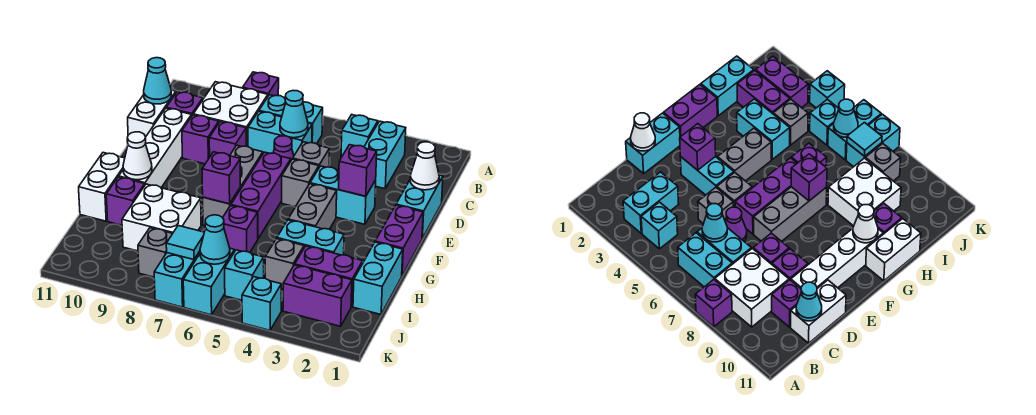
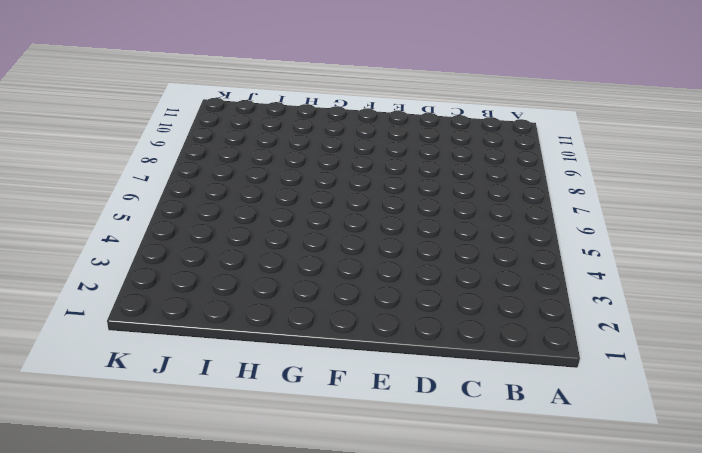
none -> purple 1x1 brick [243,72,279,96]
none -> cyan 1x2 brick [364,121,406,189]
none -> cyan 1x1 brick [341,115,378,158]
none -> cyan 1x2 brick [259,95,323,144]

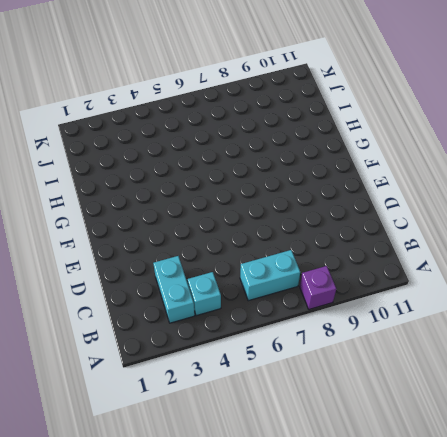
none -> white 2x2 brick [193,82,268,147]
none -> cyan 1x2 brick [248,111,312,155]
none -> purple 1x1 brick [166,92,203,115]
none -> white 1x2 brick [128,90,176,137]

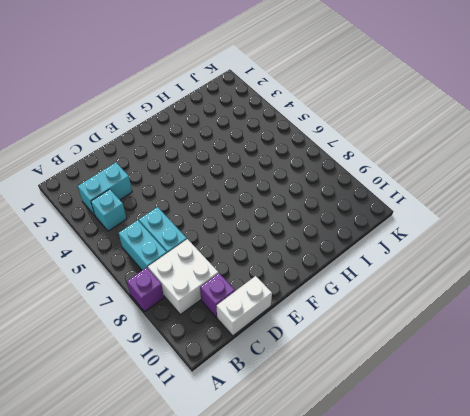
none -> cyan 1x2 brick [396,175,443,238]
none -> grey 1x1 brick [293,142,330,167]
none -> purple 1x1 cone [273,136,294,160]
none -> purple 1x1 brick [209,122,246,156]

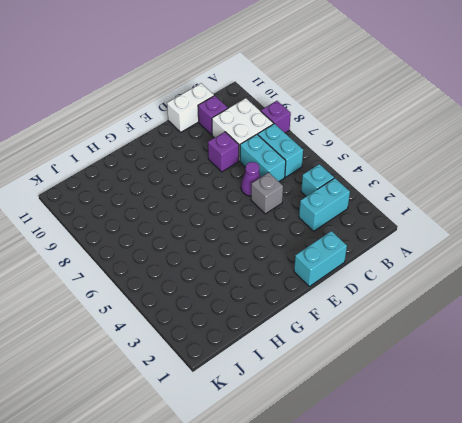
none -> purple 1x1 brick [182,115,219,164]
none -> white 1x4 brick [119,108,192,187]
none -> cyan 1x2 brick [310,166,376,224]
none -> grey 1x1 brick [282,159,319,207]

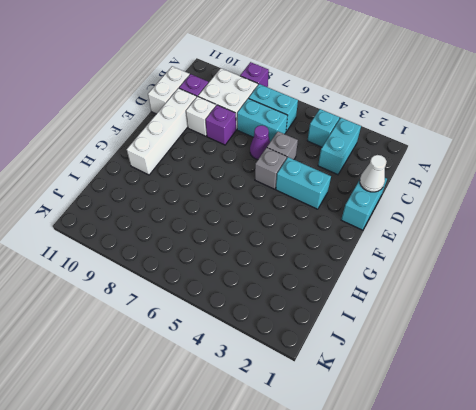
white 1x1 brick [186,96,216,136] -> purple 1x1 brick [182,115,219,164]
none -> purple 1x3 brick [231,152,291,239]
none -> grey 1x3 brick [203,145,263,226]
none -> purple 1x2 brick [375,205,423,275]
none -> grey 1x2 brick [288,184,337,229]

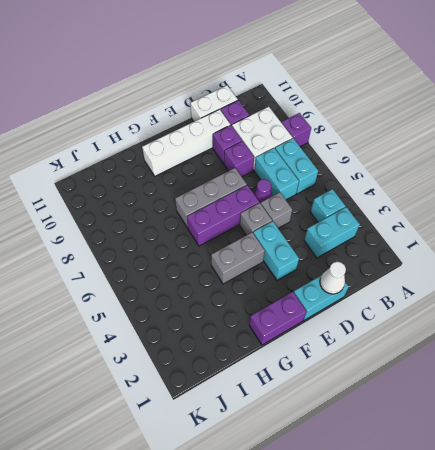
none -> white 1x2 brick [79,153,125,221]
none -> cyan 1x2 brick [353,242,403,315]
none -> cyan 1x2 brick [277,220,344,255]
none -> purple 1x1 brick [223,206,258,253]

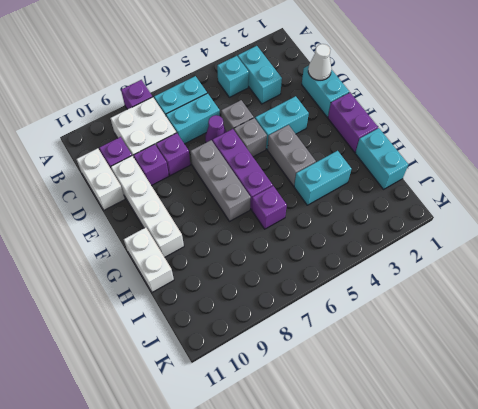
none -> white 2x2 brick [122,184,201,251]
none -> purple 1x1 brick [106,177,145,225]
none -> purple 1x2 brick [295,246,363,307]
none -> grey 1x1 brick [265,239,304,289]

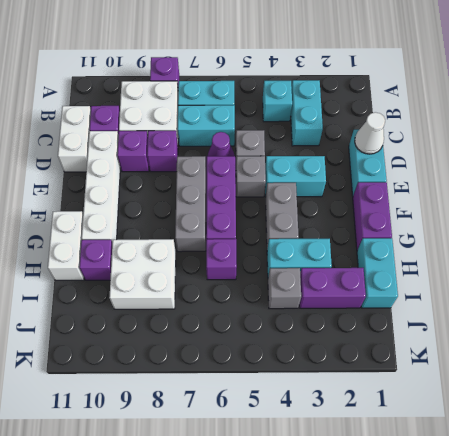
none -> purple 1x2 brick [283,265,352,326]
none -> cyan 1x1 brick [225,250,264,300]
none -> cyan 1x2 brick [183,248,234,315]
none -> cyan 1x2 brick [154,251,200,307]

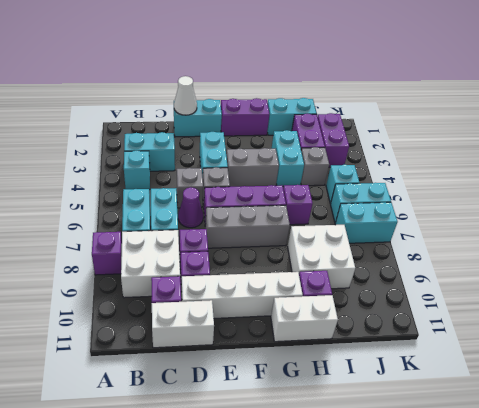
none -> grey 1x1 brick [138,228,173,277]
none -> cyan 1x1 brick [242,277,281,330]
none -> cyan 1x1 cone [280,91,308,138]
none -> cyan 1x1 cone [144,58,171,104]

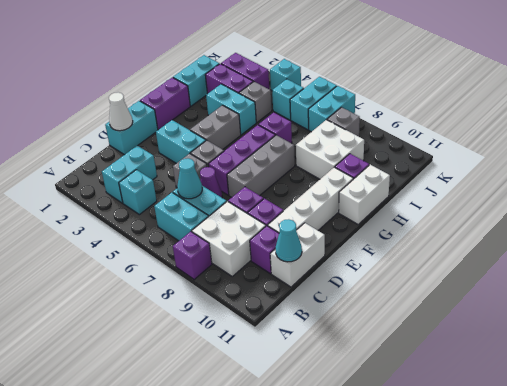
none -> purple 1x1 brick [339,145,377,196]
none -> purple 1x1 brick [202,152,240,204]
none -> white 1x1 cone [123,132,152,180]
none -> cyan 1x1 cone [200,215,230,264]

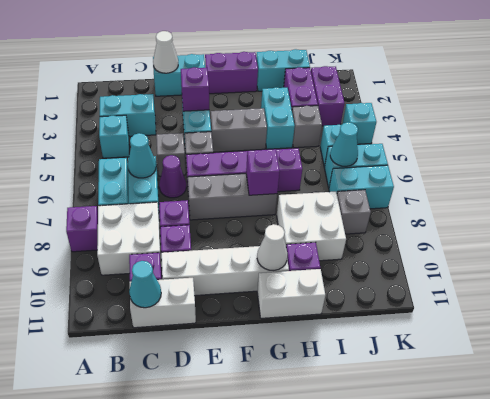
none -> cyan 1x1 tile [166,226,204,260]

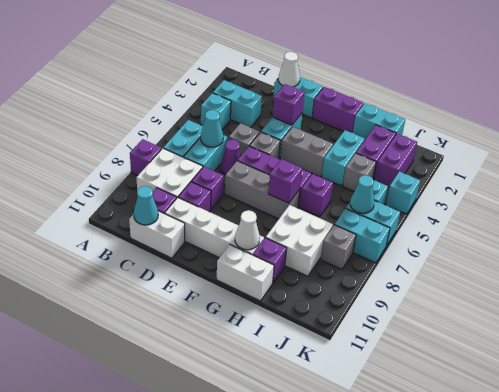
none -> cyan 1x1 tile [166,226,204,260]

